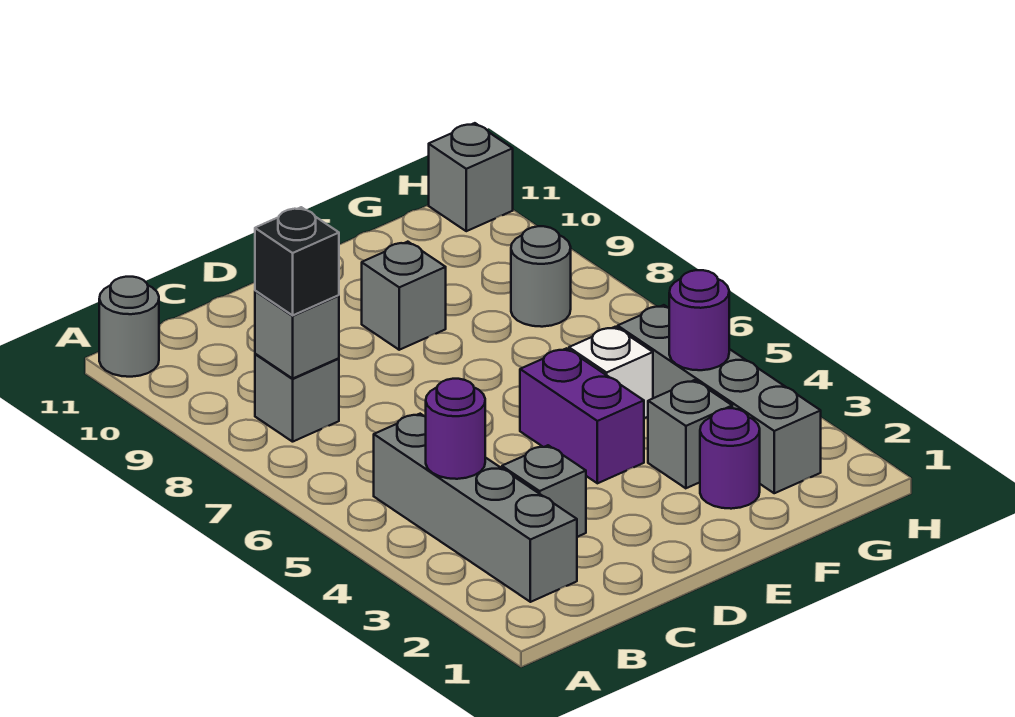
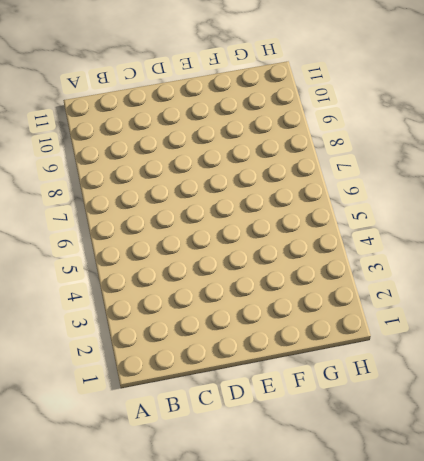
none -> grey 1x1 round brick [99,277,159,377]
none -> grey 1x4 brick [374,414,577,602]
none -> grey 1x1 brick [255,354,339,442]

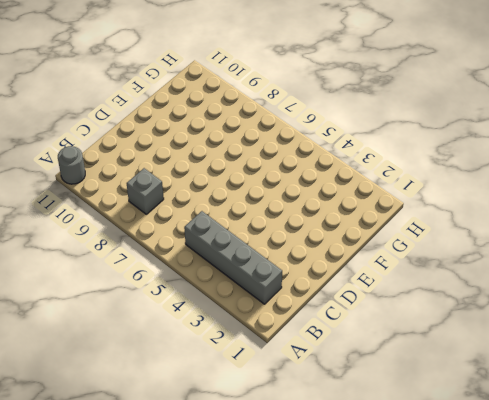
none -> grey 1x1 brick [502,445,586,537]
none -> purple 1x2 brick [520,348,644,483]
none -> grey 1x1 brick [362,242,446,350]

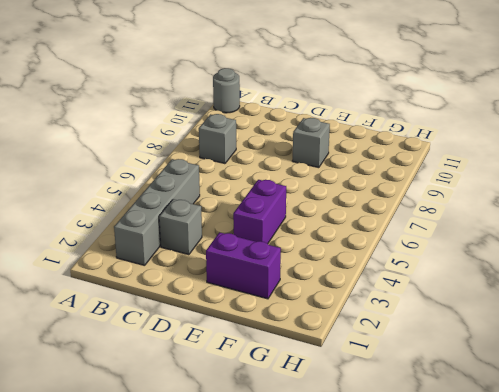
purple 1x2 brick [206,232,281,299] -> purple 1x1 round brick [700,408,760,509]
none -> grey 1x1 brick [648,380,732,488]
none -> white 1x1 brick [569,327,653,418]
none -> grey 1x4 brick [618,305,821,493]

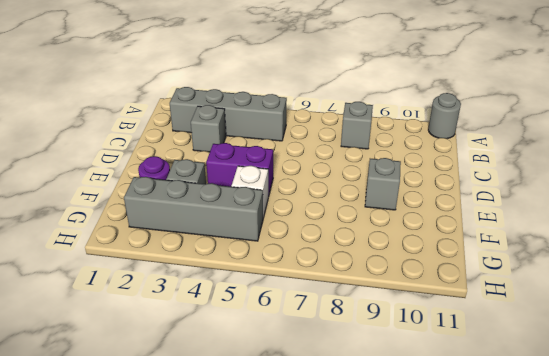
none -> grey 1x1 round brick [511,226,571,327]
none -> grey 1x1 brick [429,123,513,231]
none -> purple 1x1 round brick [426,379,485,479]

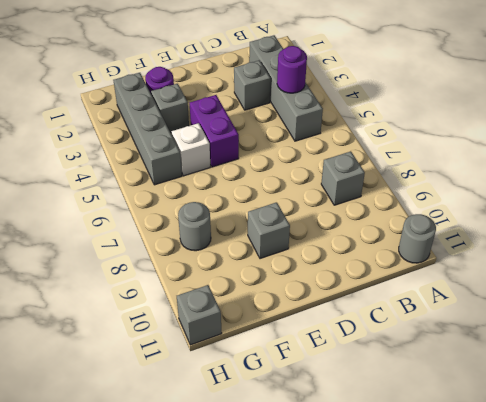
none -> grey 1x1 brick [255,291,339,378]
none -> purple 1x1 round brick [669,270,729,370]
none -> black 1x1 brick [255,207,339,315]

